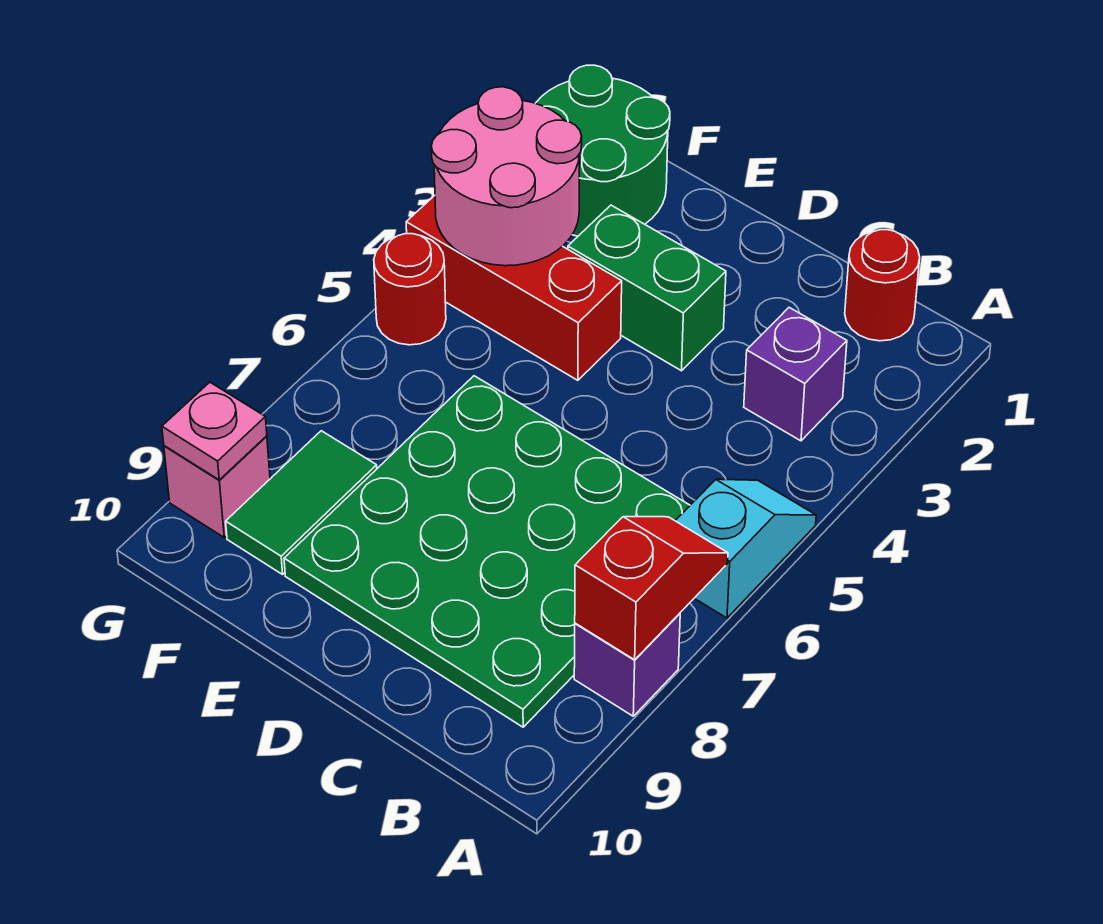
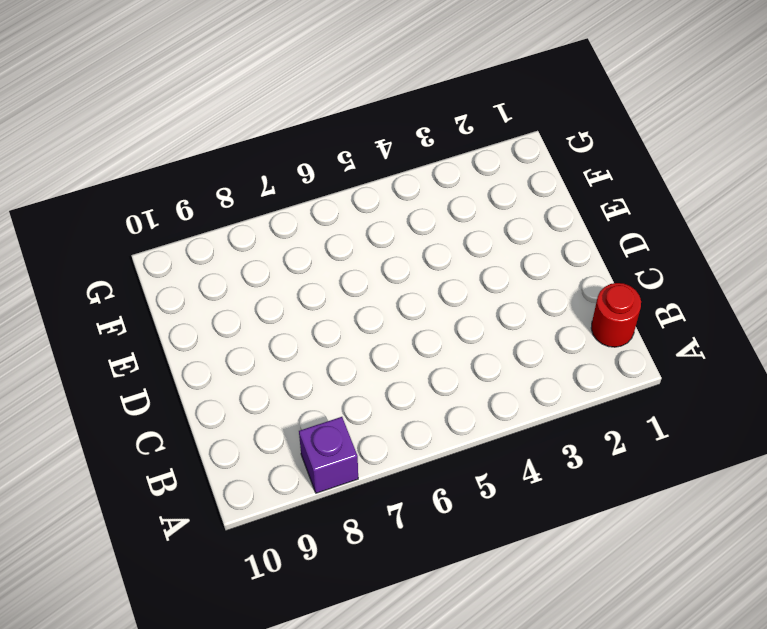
none -> cyan 1x2 slope [675,479,816,618]
none -> purple 1x1 brick [744,308,847,441]
none -> green 4x4 plate [284,376,690,727]

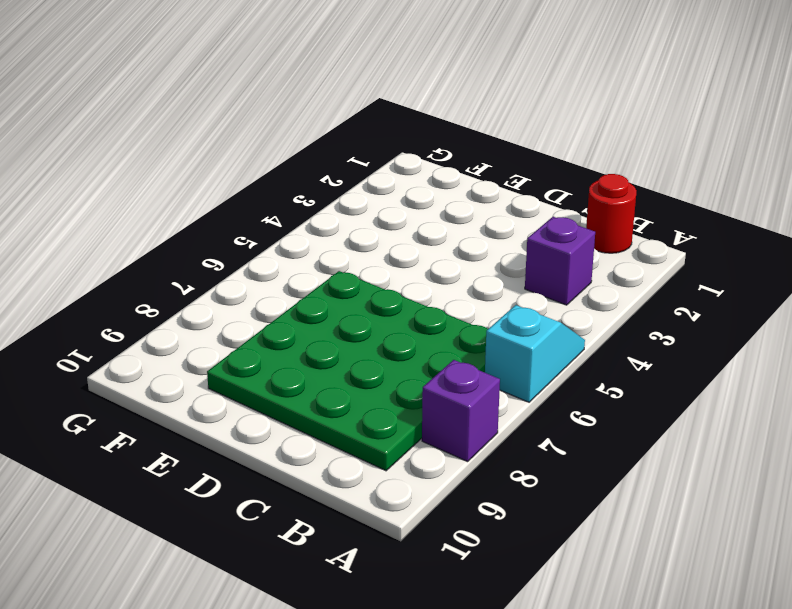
none -> green 1x2 brick [568,205,726,371]
none -> red 1x3 brick [406,196,622,380]
none -> green 2x2 round brick [535,65,670,236]

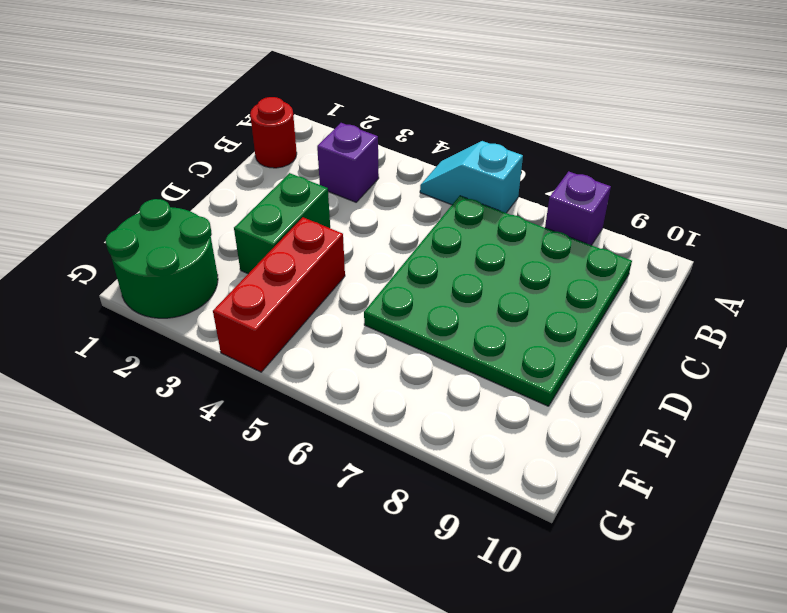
none -> green 1x2 tile [226,431,377,574]
none -> red 1x1 round brick [374,234,446,345]
none -> pink 1x1 brick [164,436,270,537]

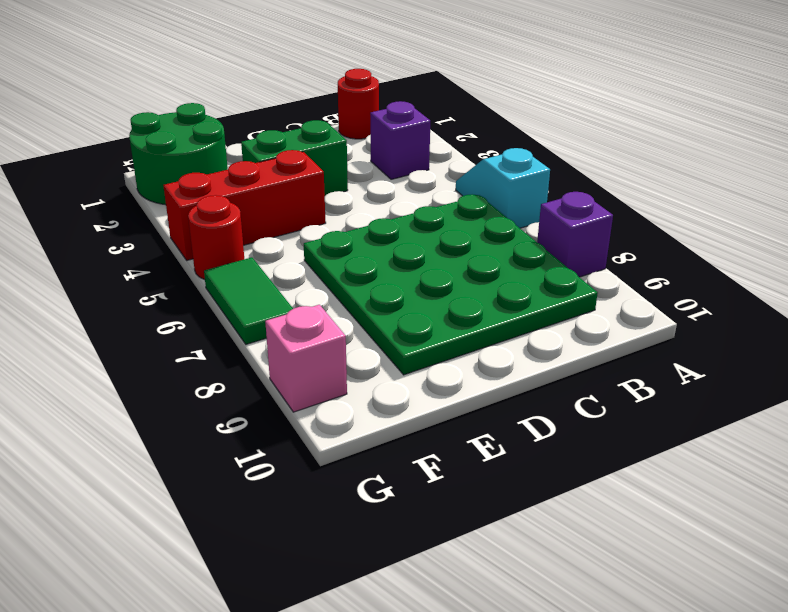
green 1x2 tile [204,257,293,344] -> green 1x2 tile moved to [226,431,377,574]
none -> red 1x2 slope [575,517,728,660]
none -> pink 2x2 round brick [431,87,582,266]
none -> pink 1x1 plate [162,382,267,480]

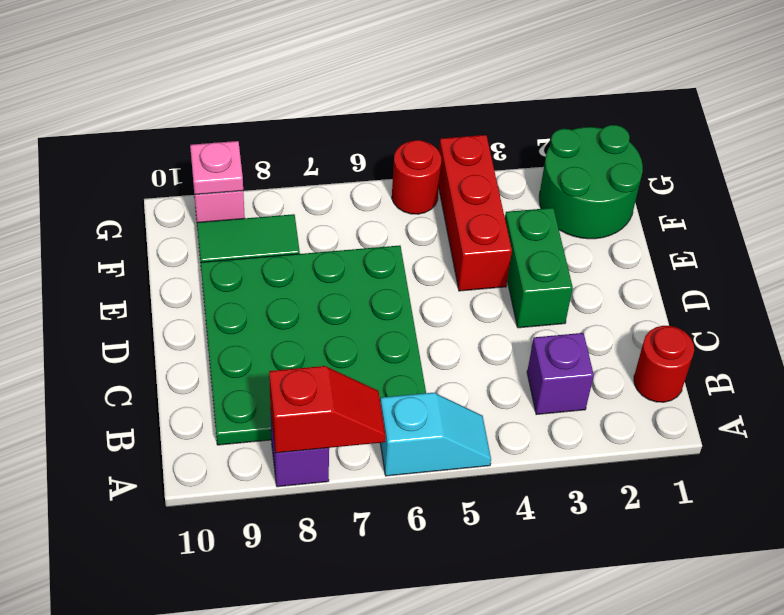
none -> pink 2x2 round brick [431,87,582,266]

